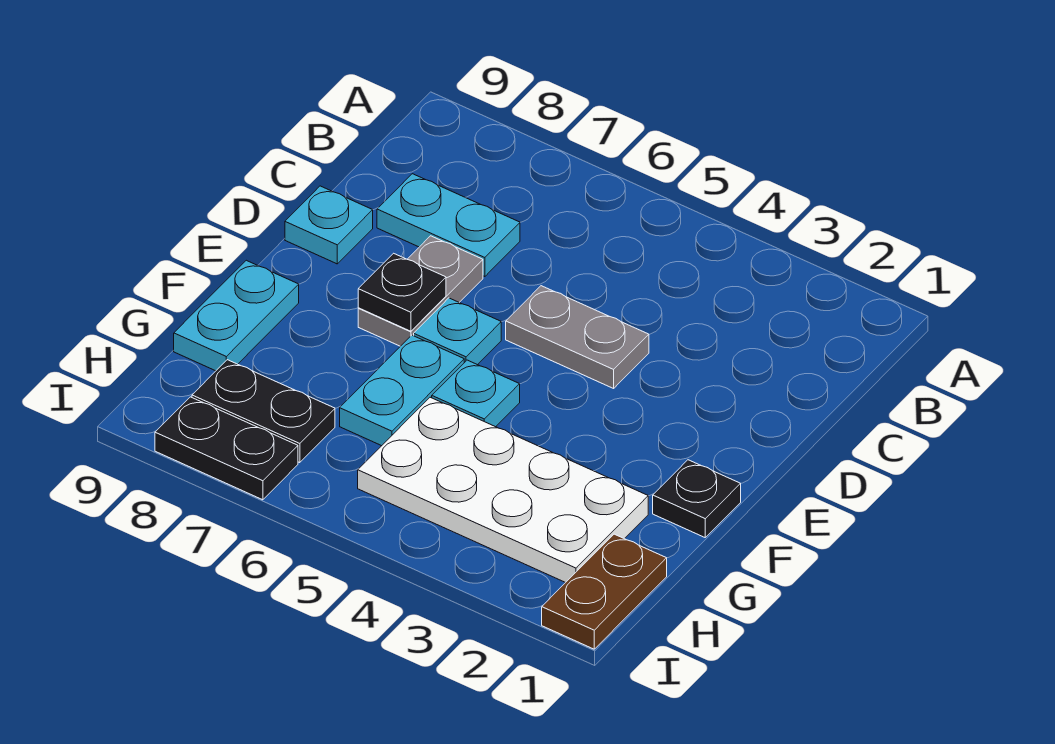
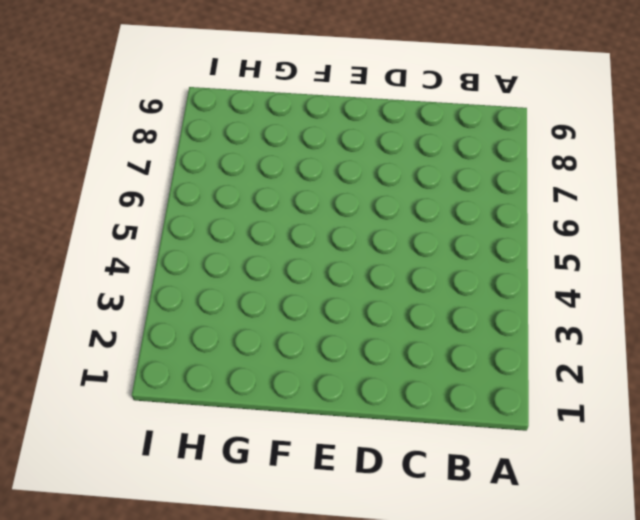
none -> cyan 1x2 plate [377,174,520,277]
none -> grey 1x2 plate [506,286,649,388]
none -> grey 1x2 plate [358,236,483,346]

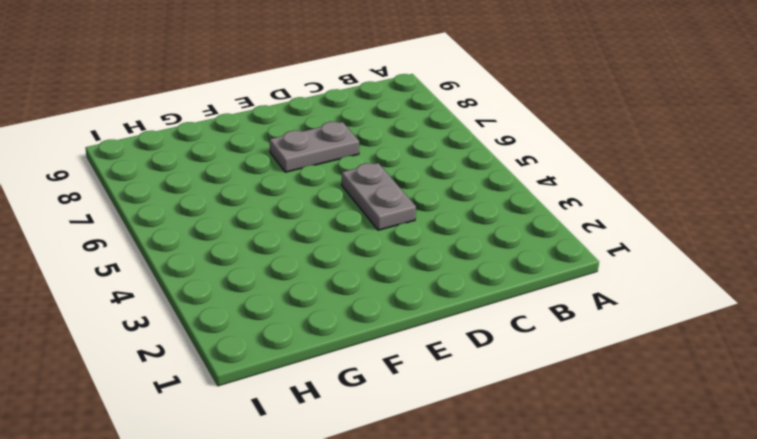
none -> cyan 1x2 plate [377,174,520,277]
none -> cyan 1x1 plate [285,186,373,264]
none -> cyan 1x1 plate [414,298,501,365]

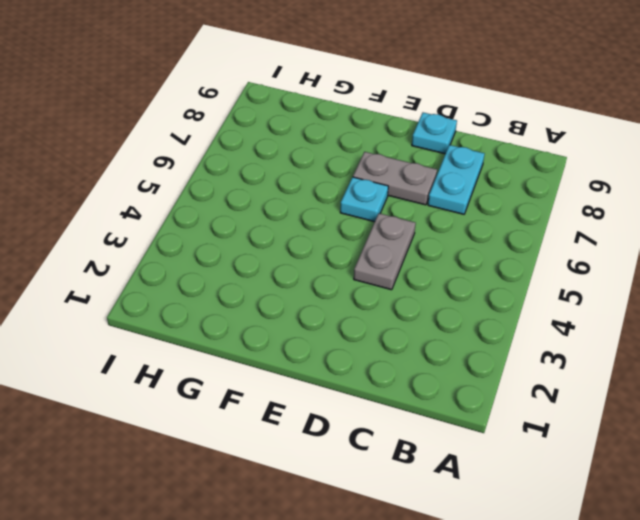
none -> black 1x1 plate [653,460,741,537]
none -> cyan 1x1 plate [432,360,520,427]
none -> cyan 1x2 plate [340,335,464,446]

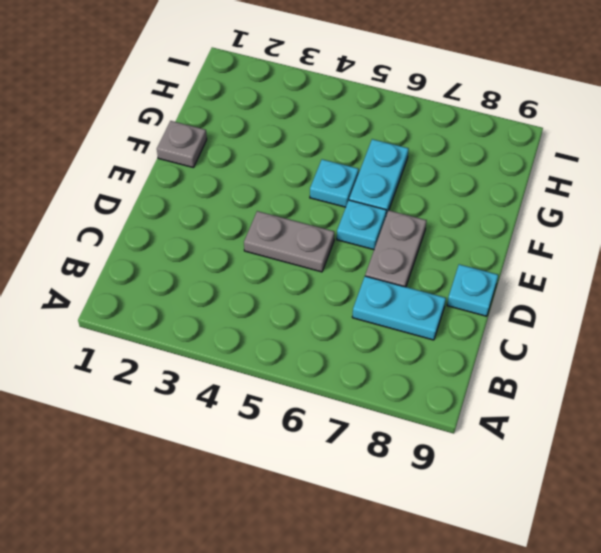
grey 1x1 plate [157,121,207,168] -> black 1x1 plate [653,460,741,537]
none -> cyan 1x2 plate [174,260,299,371]
none -> white 2x4 plate [358,397,648,583]
none -> brown 1x2 plate [542,534,667,649]

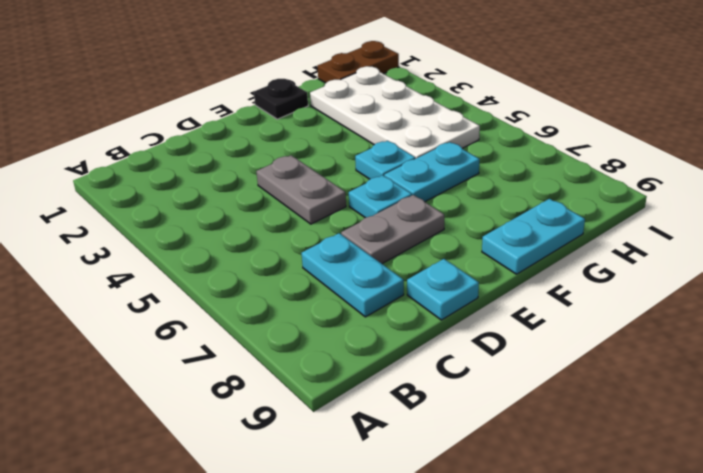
none -> black 1x2 plate [192,360,335,463]
none -> black 1x2 plate [155,397,298,500]
none -> black 1x1 plate [358,253,446,331]

